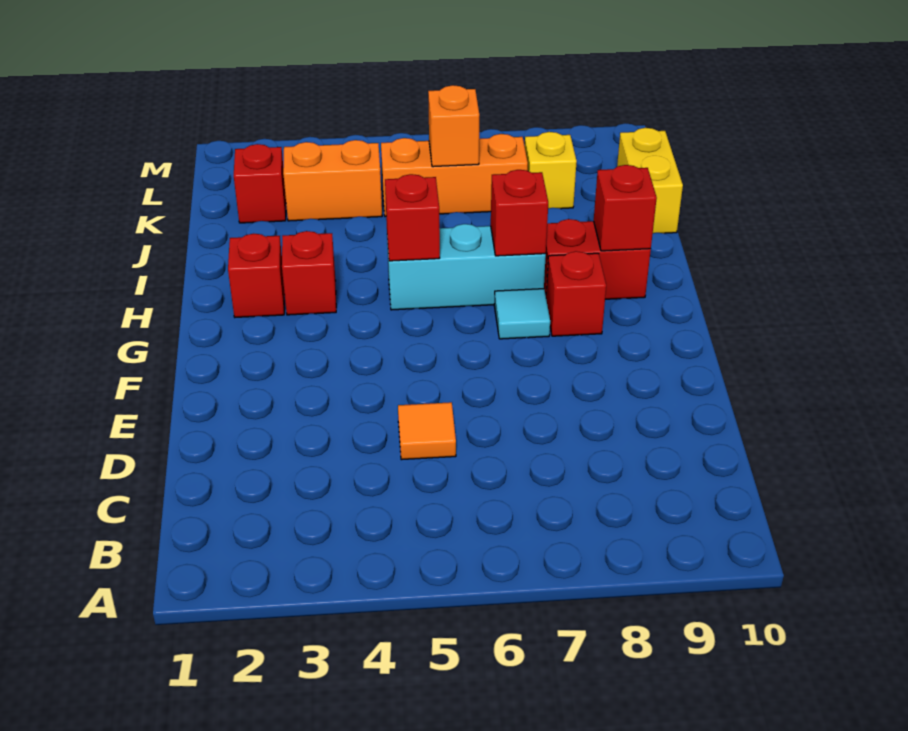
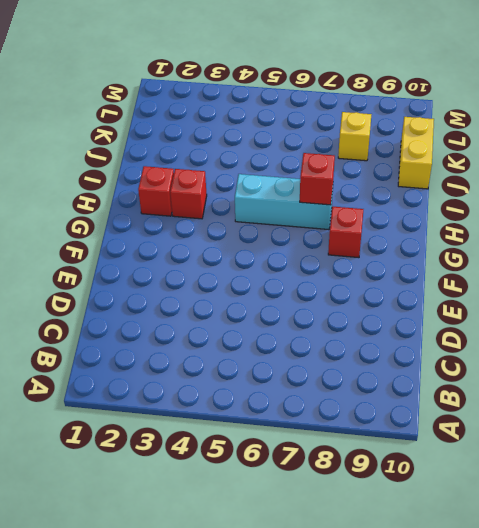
none -> orange 1x1 tile [398,402,456,460]
none -> cyan 1x1 tile [494,289,550,339]
none -> red 1x2 brick [544,219,651,299]

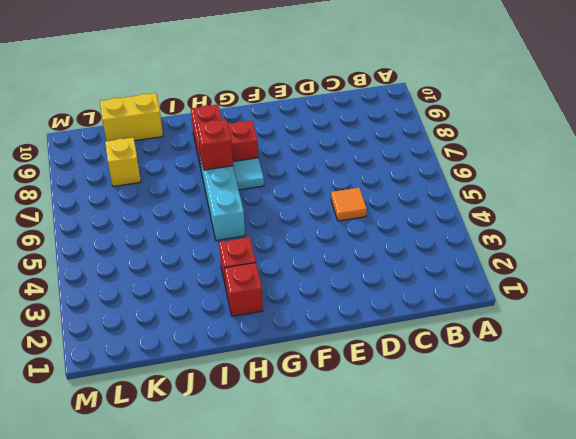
none -> red 1x1 brick [234,144,286,223]
none -> orange 1x2 brick [283,140,382,221]
none -> orange 1x3 brick [381,134,528,216]

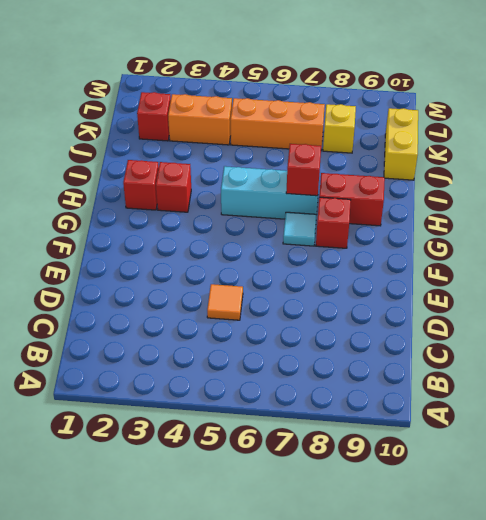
none -> red 1x1 brick [385,174,440,261]
none -> red 1x1 brick [594,165,657,251]
none -> orange 1x1 brick [428,85,479,167]

